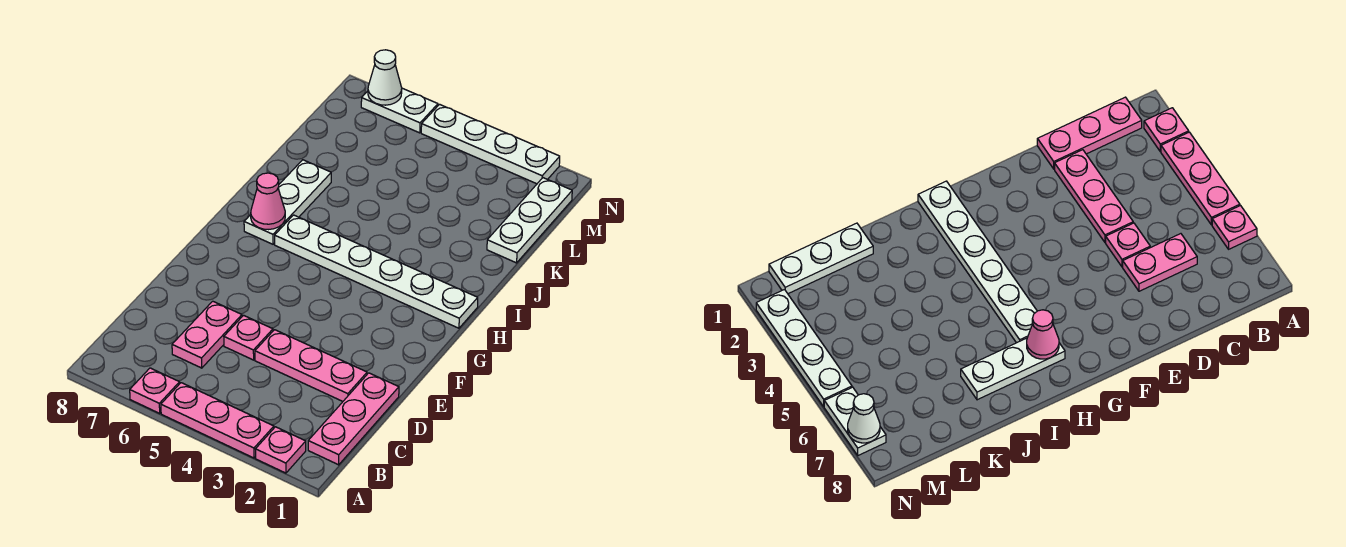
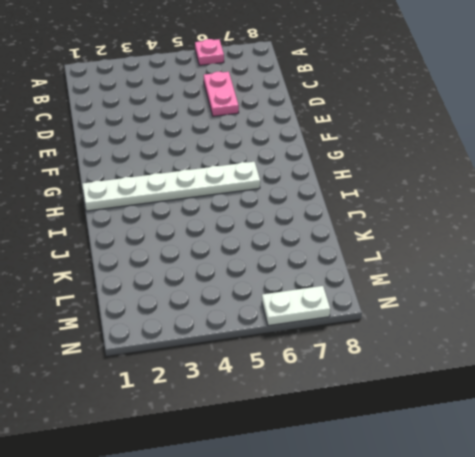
none -> pink 1x1 plate [256,427,306,473]
none -> pink 1x3 plate [161,383,274,458]
none -> pink 1x3 plate [308,373,399,465]

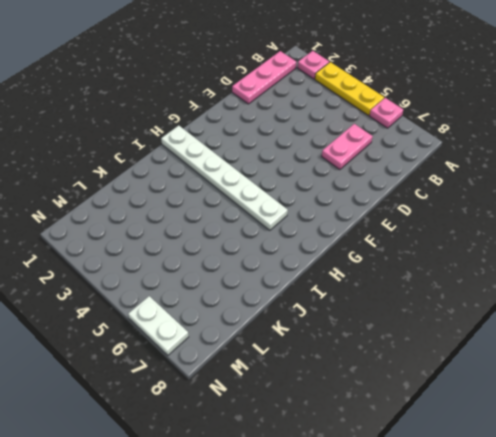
yellow 1x3 plate [315,62,384,115] -> pink 1x3 plate [161,383,274,458]
none -> pink 1x3 plate [255,330,367,401]
none -> pink 1x1 plate [224,315,273,360]
none -> white 1x3 plate [244,160,331,244]

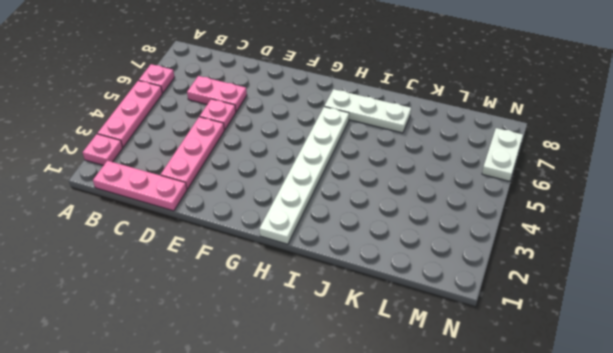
none -> white 1x3 plate [487,178,572,263]
none -> white 1x4 plate [421,104,560,184]
none -> pink 1x1 cone [251,173,285,230]

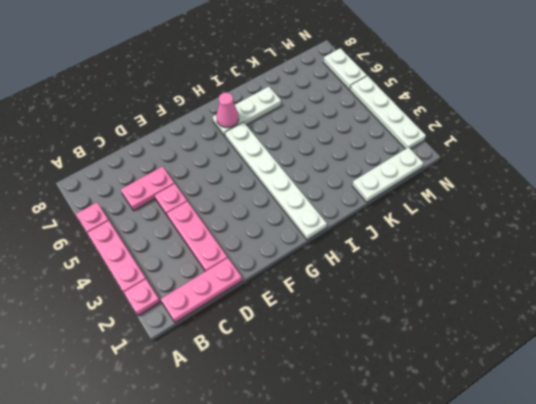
none -> white 1x1 cone [368,50,402,105]

